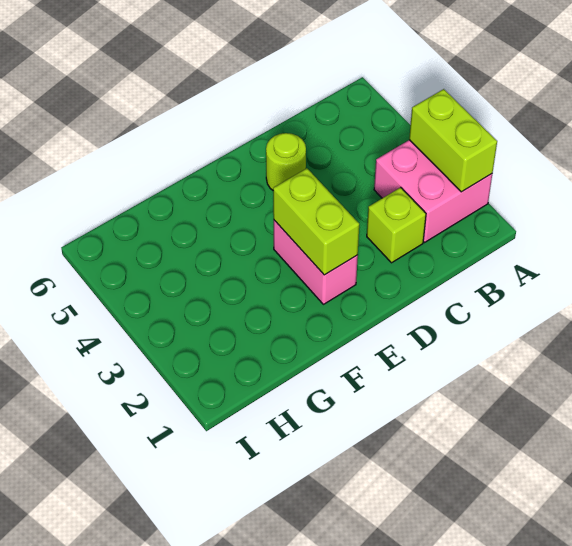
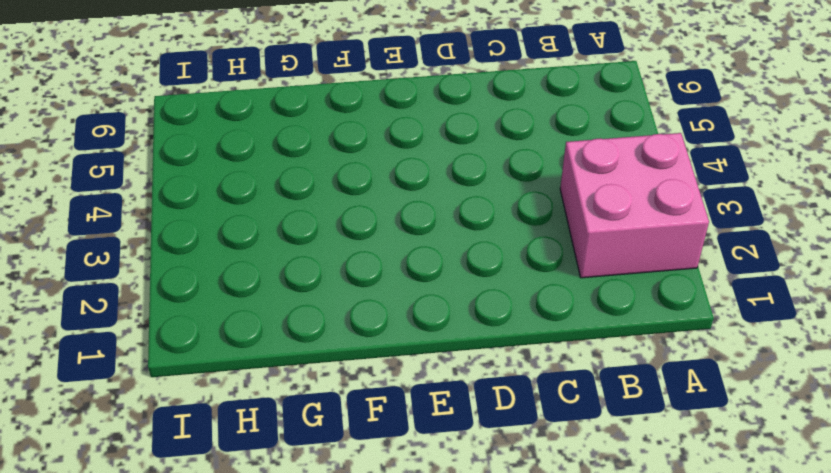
none -> lime 1x1 brick [367,187,426,263]
none -> lime 1x1 round brick [266,133,306,190]

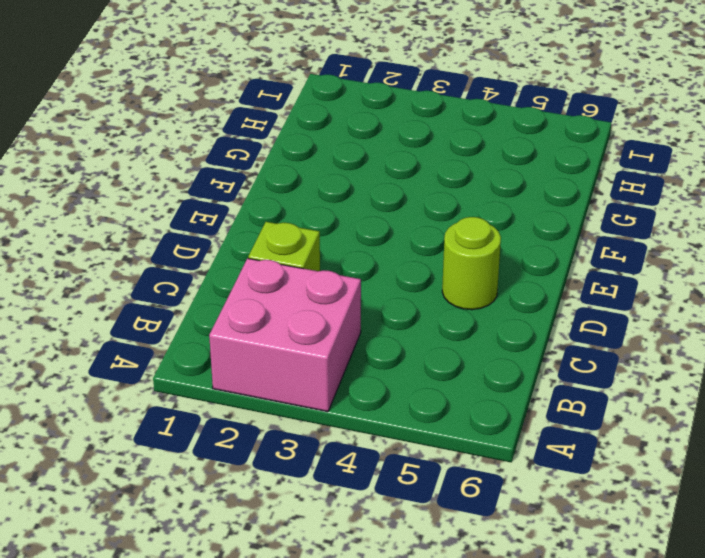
none -> pink 1x2 brick [274,220,358,304]
none -> lime 1x2 brick [409,89,497,192]

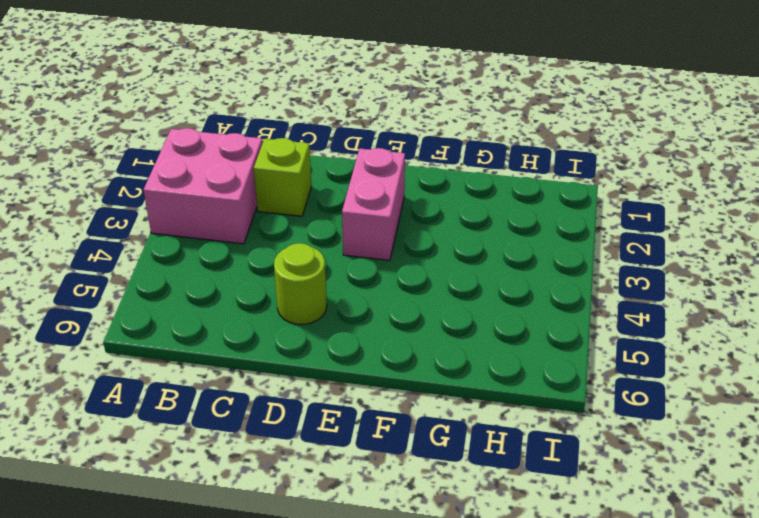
none -> lime 1x2 brick [409,89,497,192]
none -> lime 1x2 brick [273,168,359,275]

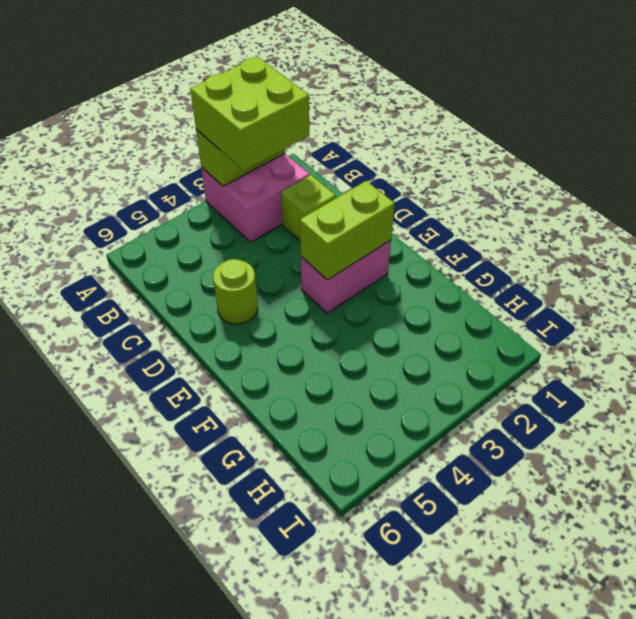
lime 2x2 brick [190,57,309,171] -> none

